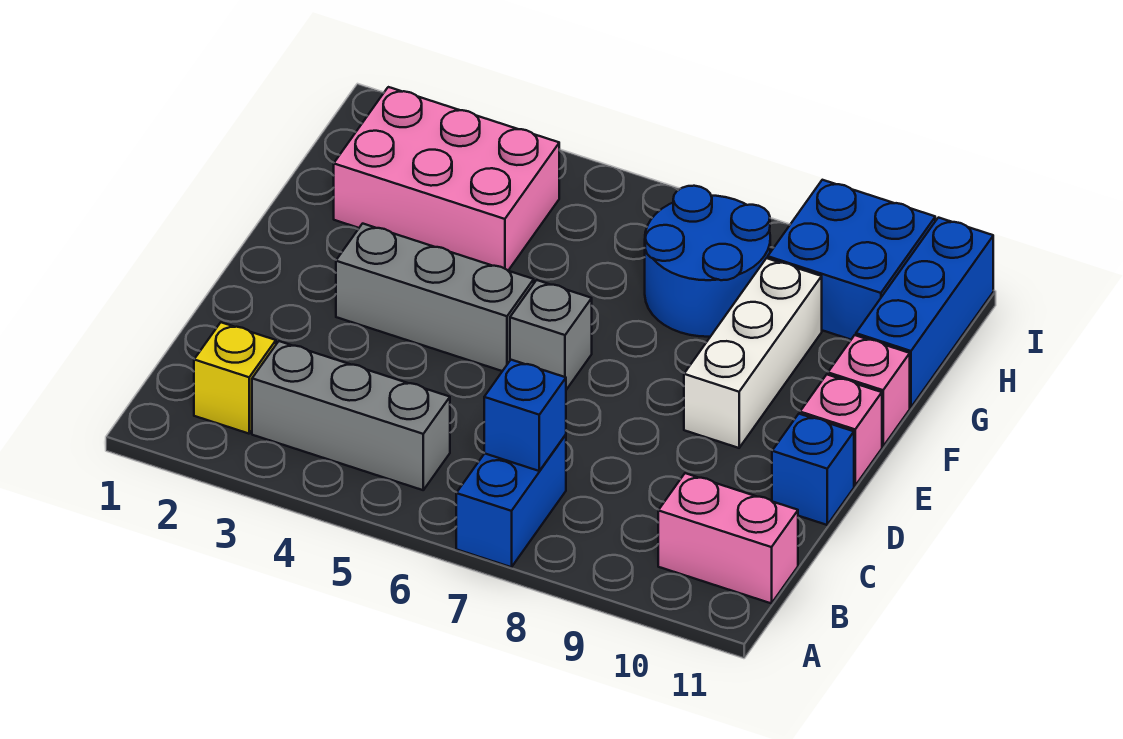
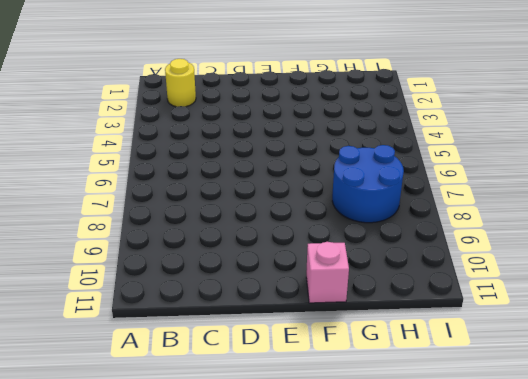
yellow 1x1 round brick [165,59,196,107] -> yellow 1x1 brick [194,322,276,434]
none -> blue 1x2 brick [456,435,566,567]
none -> grey 1x3 brick [252,341,450,490]
none -> pink 1x2 brick [658,473,798,603]

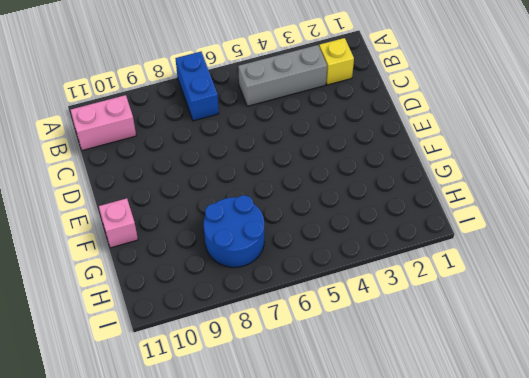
none -> blue 1x1 brick [772,414,854,525]
none -> grey 1x3 brick [336,224,534,371]
none -> grey 1x1 brick [510,280,592,390]

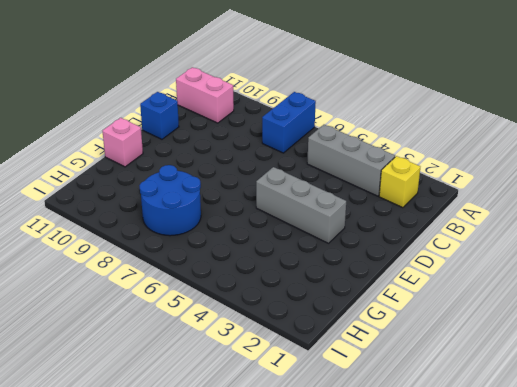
none -> grey 1x1 brick [510,280,592,390]
none -> white 1x3 brick [684,258,822,448]
none -> pink 1x1 brick [800,375,882,486]

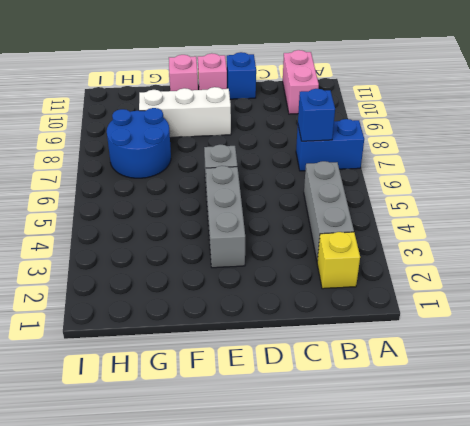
none -> pink 2x3 brick [334,87,559,270]
none -> blue 1x3 brick [856,218,993,407]
none -> blue 2x2 brick [768,180,935,340]

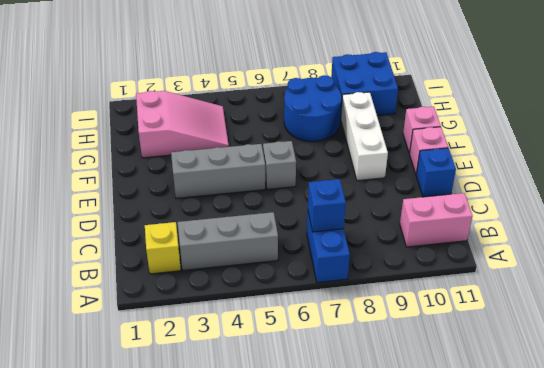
pink 2x3 slope [136,91,229,158] -> pink 2x3 brick [334,87,559,270]
none -> blue 1x3 brick [856,218,993,407]

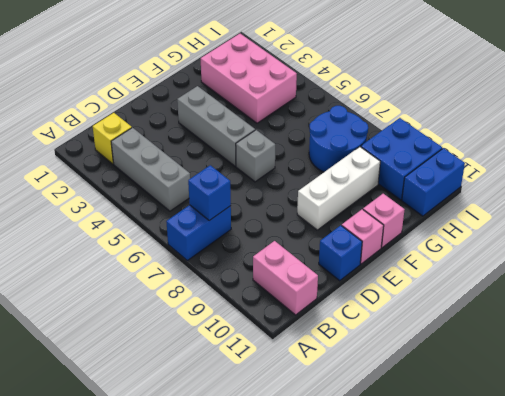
blue 1x2 brick [402,148,465,216] -> blue 1x3 brick [856,218,993,407]

